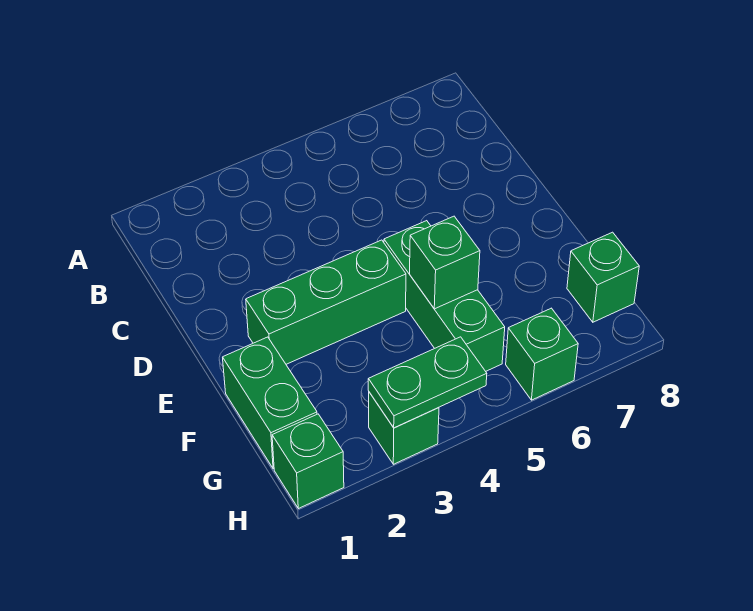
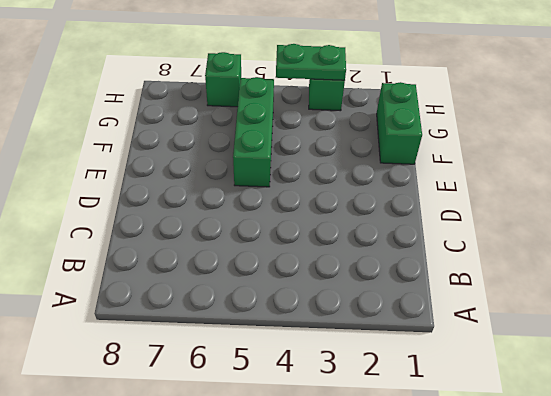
none -> green 1x3 brick [246,240,406,364]
none -> green 1x1 brick [567,232,639,322]

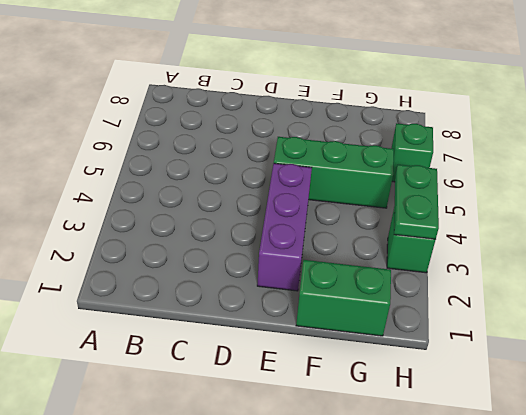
purple 1x3 brick [257,163,312,291] -> green 1x3 brick [246,240,406,364]
none -> green 1x1 brick [567,232,639,322]
none -> green 1x1 brick [272,414,344,509]

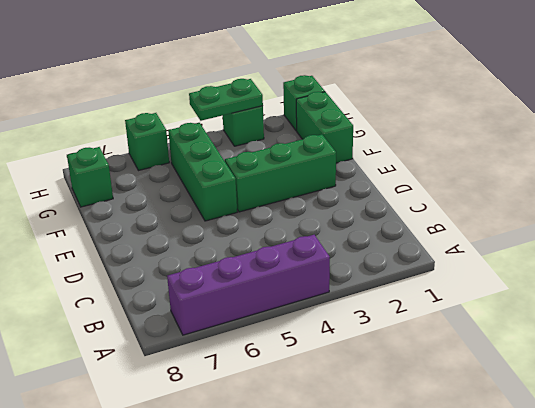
purple 1x4 brick [167,235,330,335] -> none
none -> green 1x1 brick [410,216,480,309]

